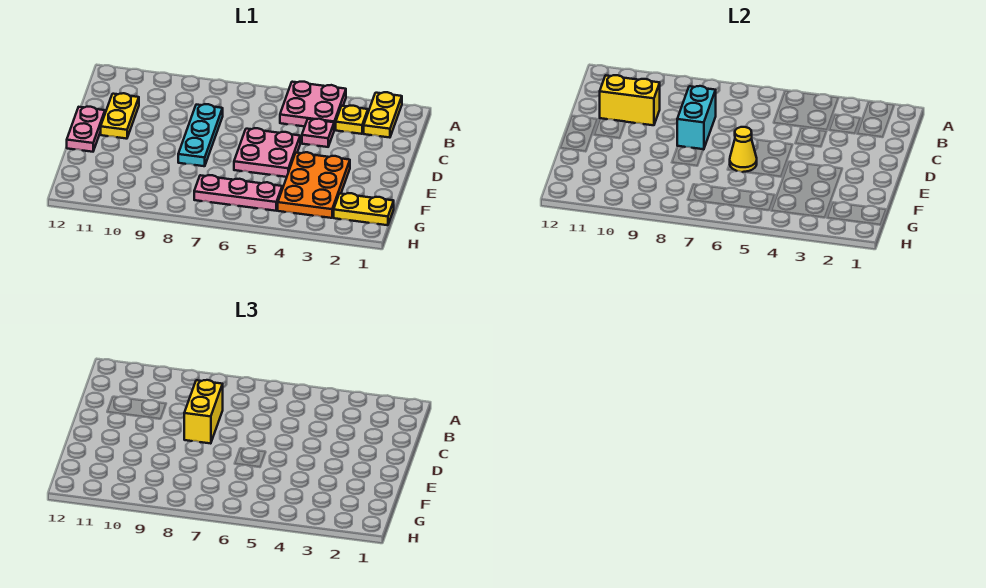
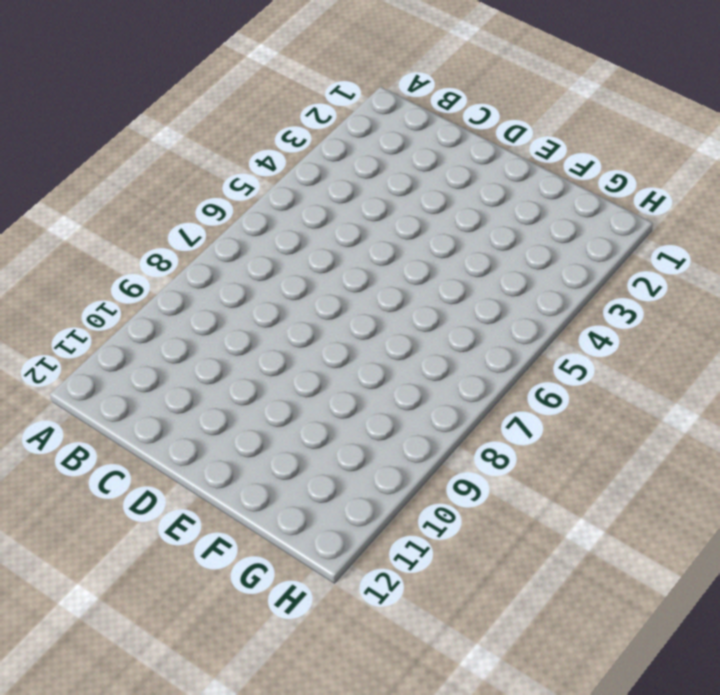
none -> yellow 1x2 plate [364,92,402,138]
none -> pink 2x2 plate [280,82,346,130]
none -> yellow 1x1 plate [336,106,368,134]

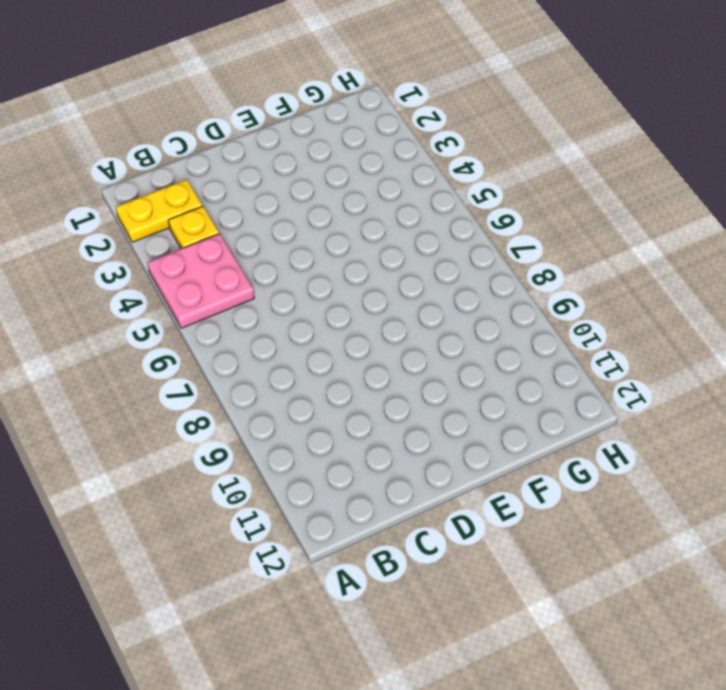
none -> pink 1x1 plate [302,119,334,147]
none -> cyan 1x3 plate [178,104,223,166]
none -> yellow 1x2 plate [101,93,139,139]

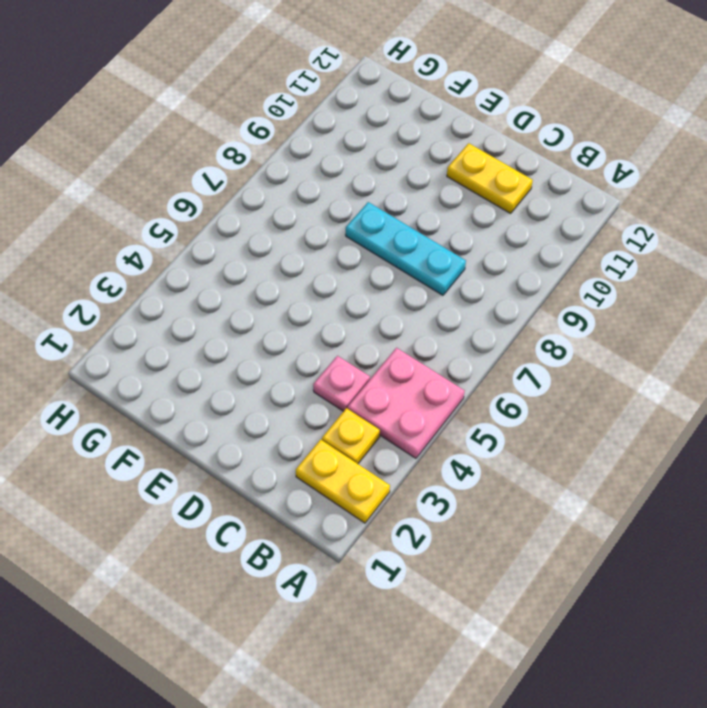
none -> pink 2x2 plate [234,128,300,177]
none -> pink 1x2 plate [67,107,105,152]
none -> orange 2x3 plate [278,152,350,218]

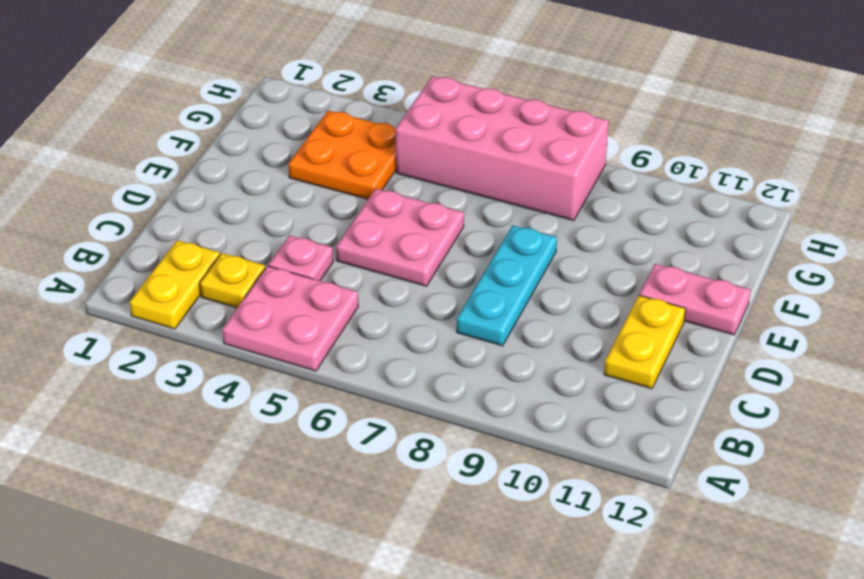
pink 1x2 plate [639,264,750,335] -> pink 1x2 plate turned to [67,107,105,152]
orange 2x2 plate [288,111,396,199] -> orange 2x3 plate [278,152,350,218]
pink 2x4 brick [395,76,609,221] -> pink 1x3 plate [194,175,282,211]
none -> yellow 1x2 plate [334,193,394,225]
none -> cyan 1x2 brick [677,86,716,150]
none -> yellow 1x2 brick [600,75,660,125]

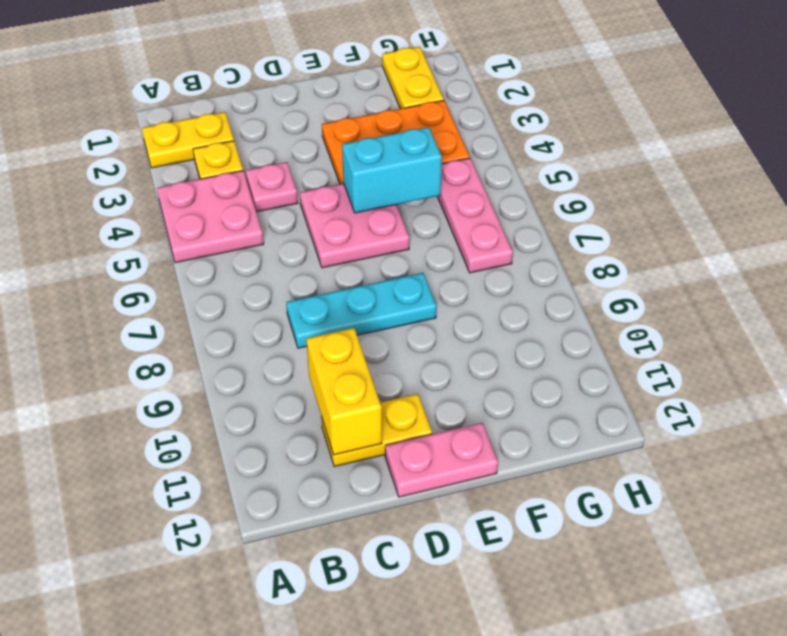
cyan 1x2 brick [342,127,442,213] -> cyan 1x2 brick moved to [677,86,716,150]
none -> yellow 1x1 cone [730,127,757,172]
none -> yellow 1x2 brick [184,380,223,444]

